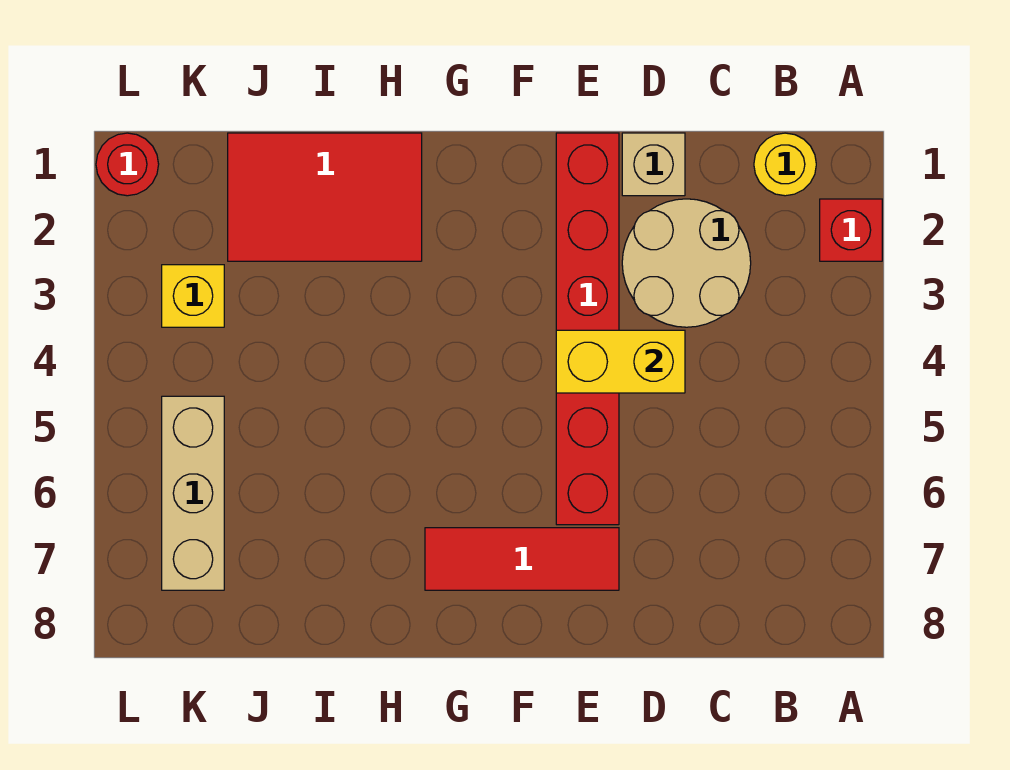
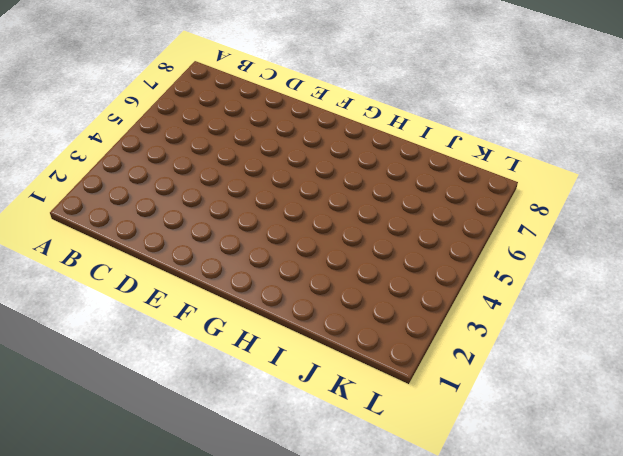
none -> red 1x1 brick [820,199,882,261]
none -> yellow 1x1 round brick [754,133,816,196]

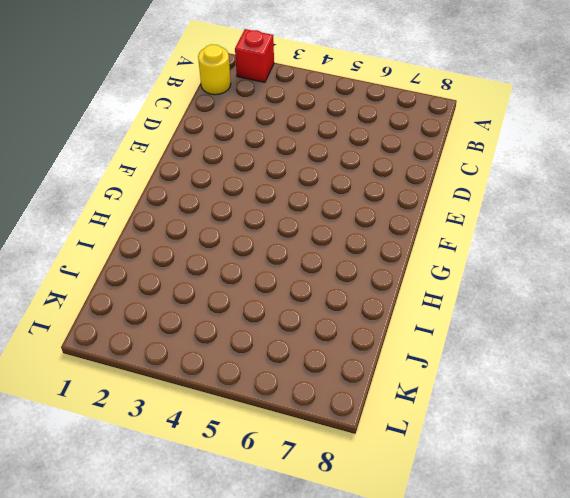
none -> tan 2x2 round brick [622,199,751,327]
none -> tan 1x1 brick [622,133,685,196]

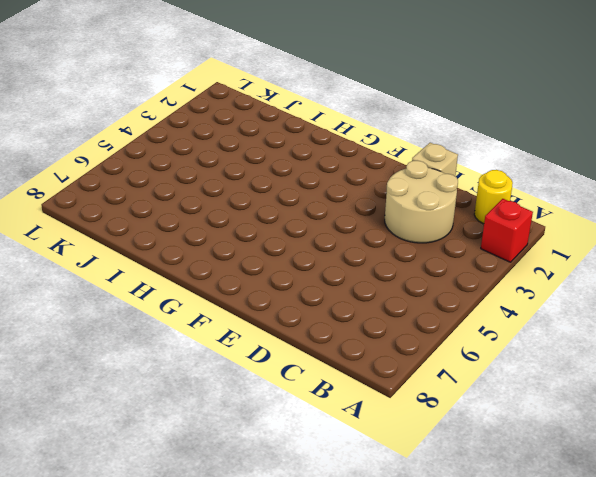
none -> red 1x6 brick [556,133,619,525]
none -> red 1x3 tile [425,528,619,590]

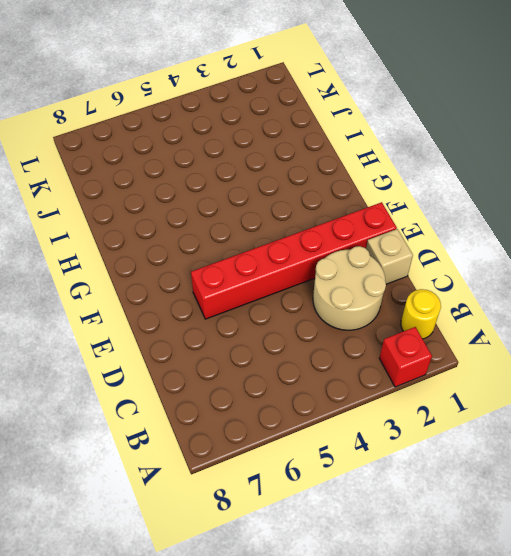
none -> red 1x3 tile [425,528,619,590]
none -> red 2x3 tile [228,133,422,261]

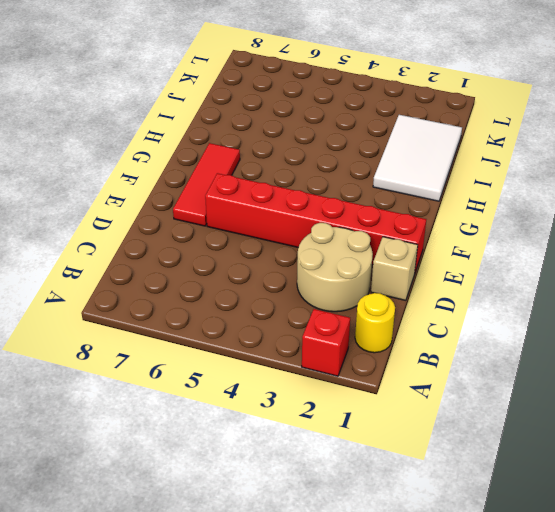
white 2x3 tile [373,115,462,201] -> red 2x3 tile [228,133,422,261]
none -> yellow 1x1 brick [162,265,224,327]
none -> tan 1x3 brick [162,396,224,590]

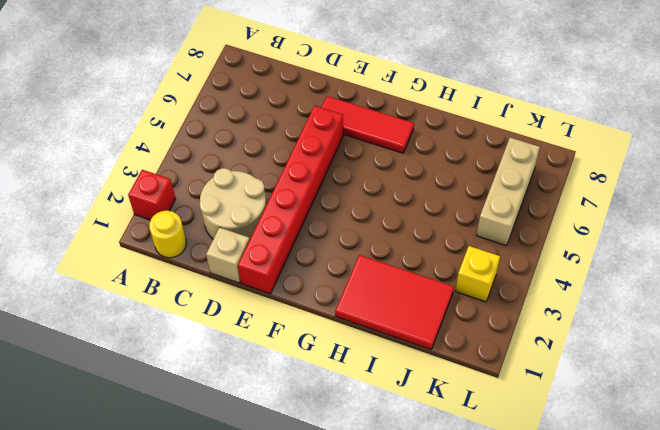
none -> red 1x1 round brick [96,133,159,196]
none -> yellow 1x2 brick [556,330,685,393]

